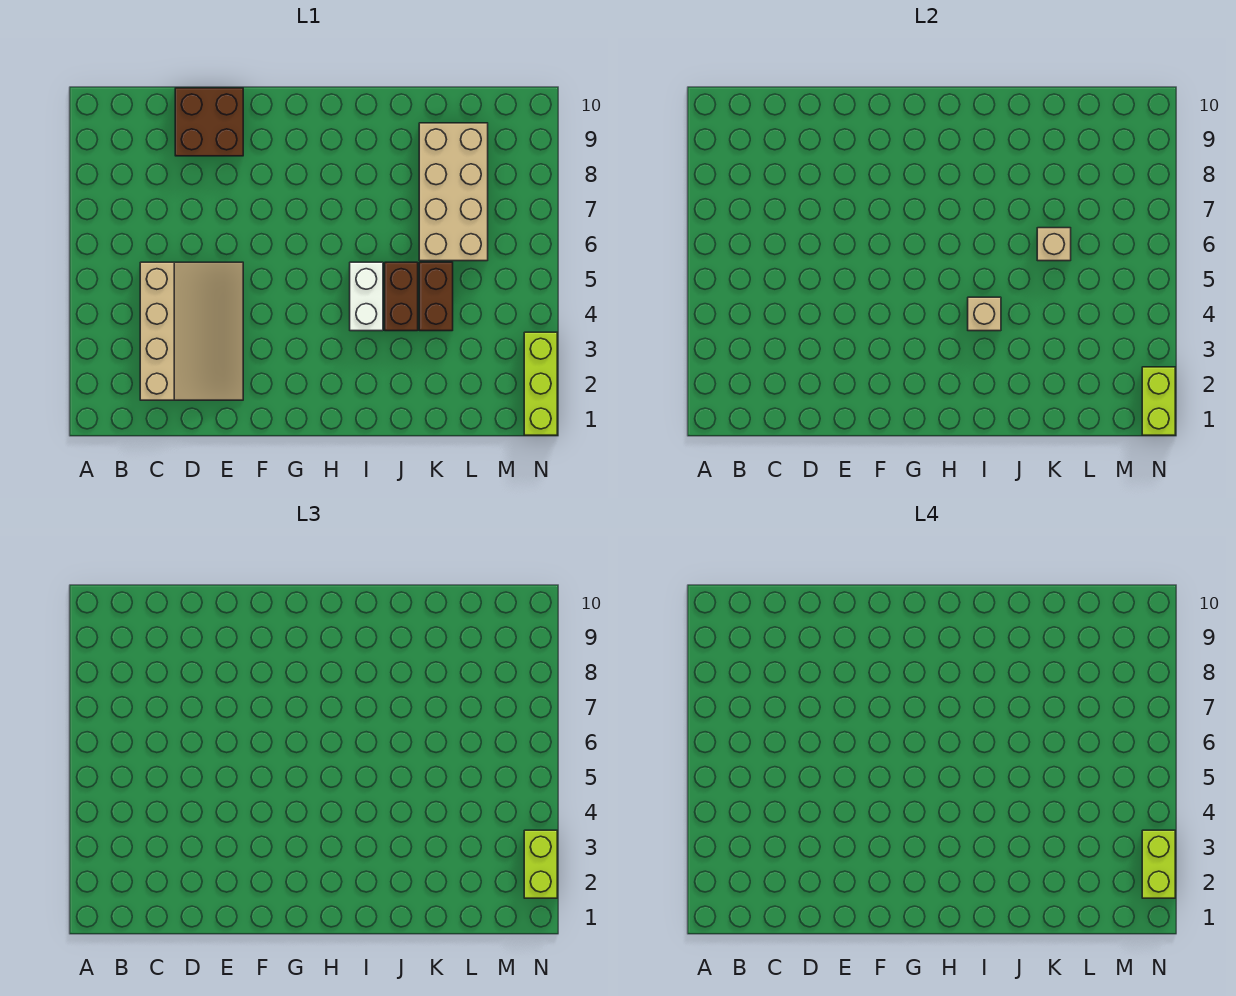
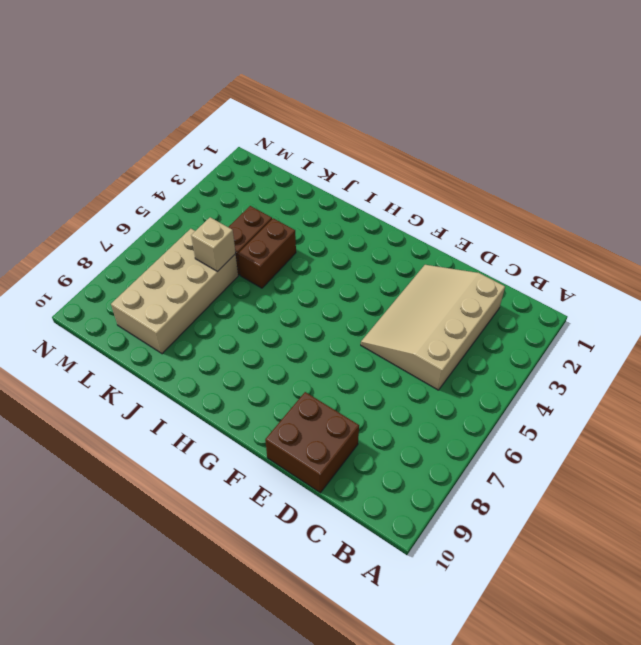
none -> white 1x2 brick [350,262,383,331]
none -> lime 1x3 brick [524,332,557,435]
none -> tan 1x1 brick [968,297,1001,331]

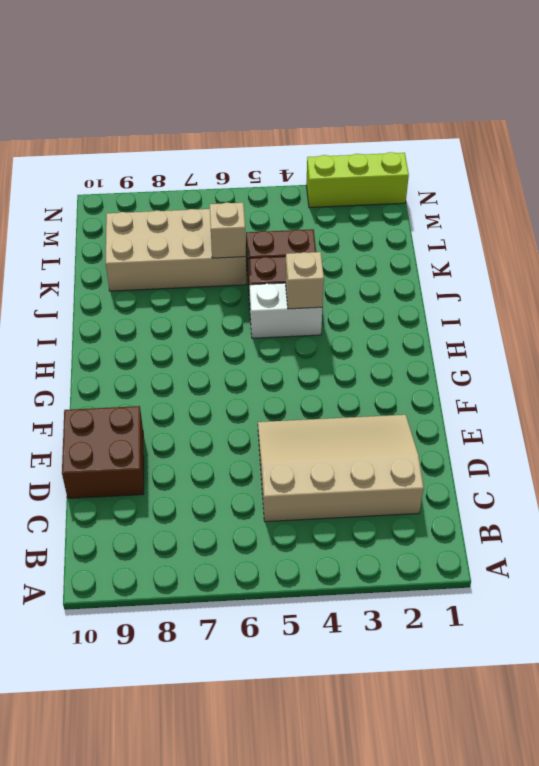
none -> lime 1x2 brick [1142,367,1175,435]
none -> lime 1x2 brick [524,830,557,898]
none -> lime 1x2 brick [1142,830,1175,898]

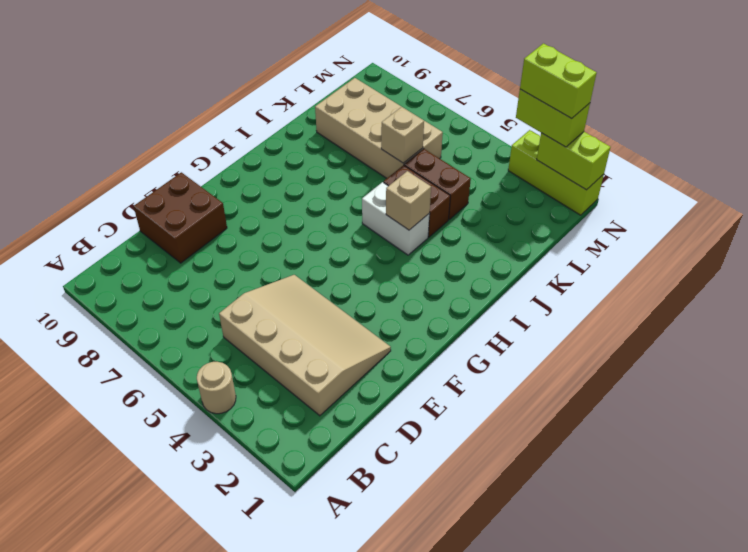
tan 1x1 round brick [197,362,236,414] -> none

